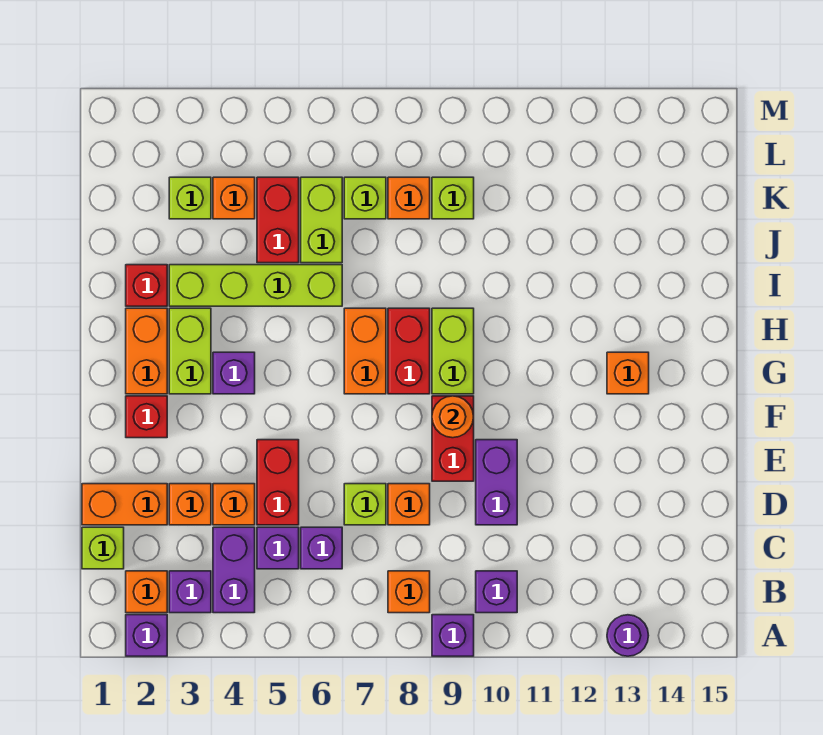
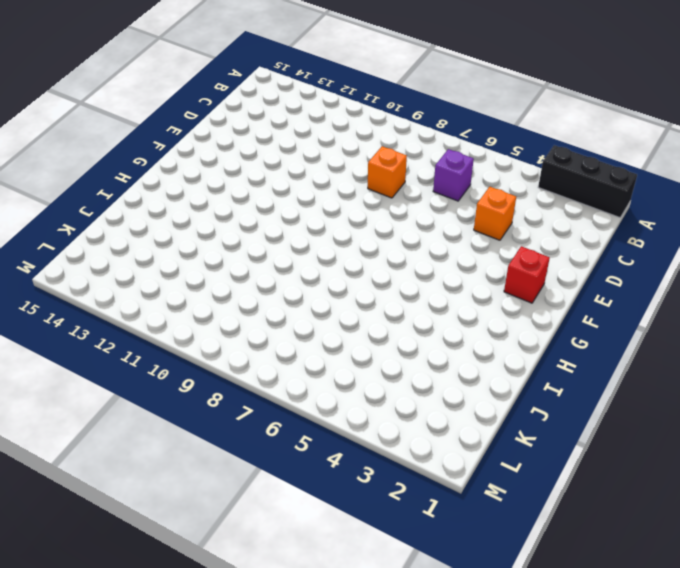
black 1x3 brick [538,145,637,217] -> purple 1x1 brick [126,615,167,656]
none -> purple 1x1 brick [432,615,474,656]
none -> purple 1x1 round brick [607,615,649,656]
none -> orange 1x1 brick [126,571,167,613]
none -> purple 1x1 brick [169,571,211,613]

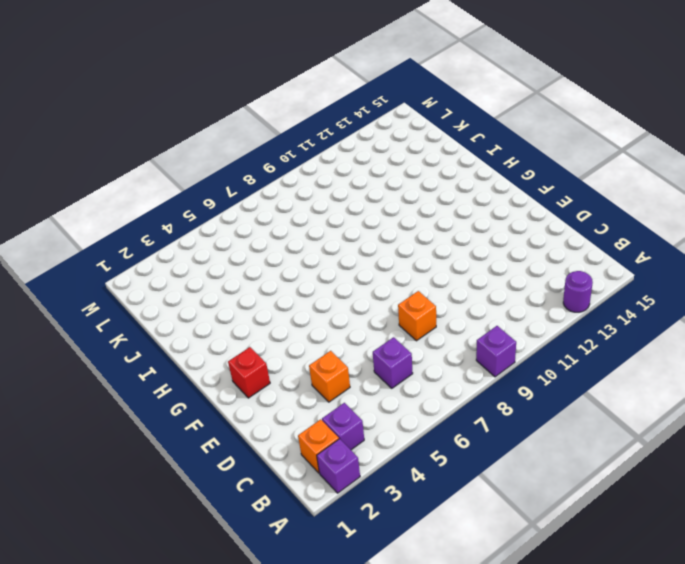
none -> purple 1x2 brick [213,527,255,613]
none -> orange 1x1 brick [388,571,430,613]
none -> purple 1x1 brick [476,571,517,613]
none -> lime 1x1 brick [82,527,124,569]

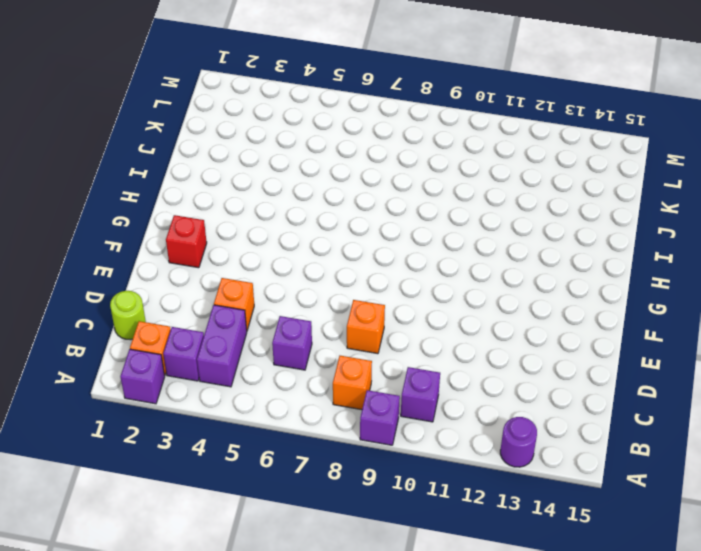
lime 1x1 round brick [110,291,146,340] -> lime 1x1 brick [82,527,124,569]
none -> purple 1x1 brick [257,527,299,569]
none -> orange 1x2 brick [82,484,167,525]
none -> orange 1x1 brick [169,484,211,525]
none -> red 1x2 brick [257,440,299,525]

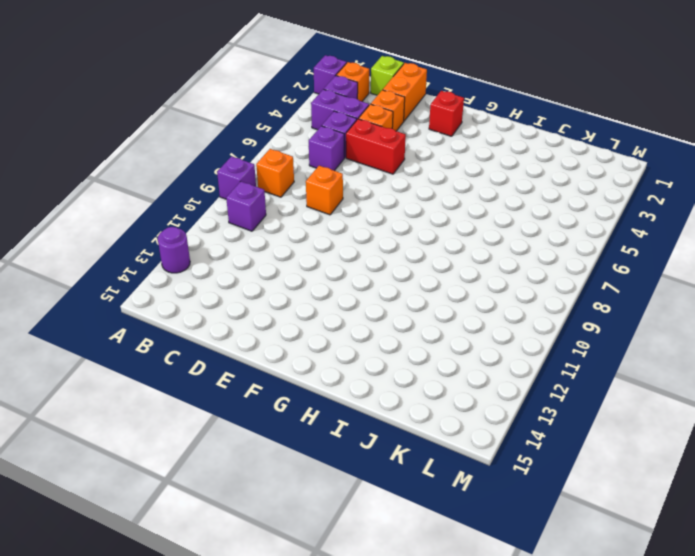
none -> lime 1x1 brick [344,484,386,525]
none -> purple 1x2 brick [476,440,517,525]
none -> red 1x2 brick [432,396,474,481]
none -> orange 1x2 brick [126,308,167,394]

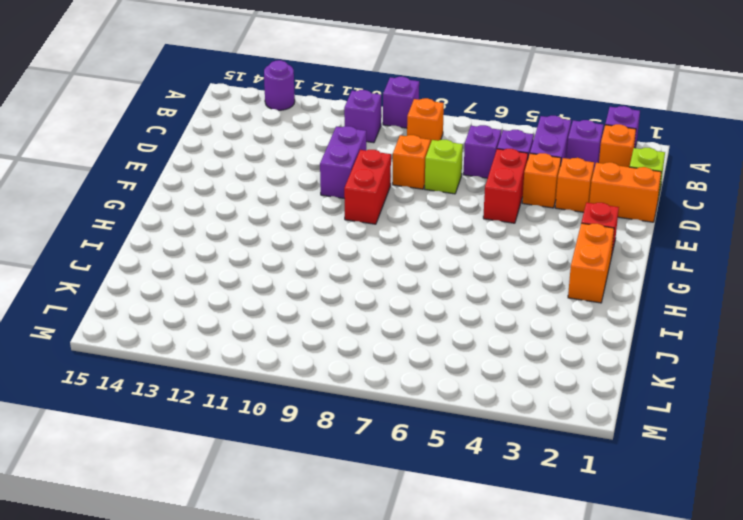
none -> lime 1x2 brick [169,308,211,394]
none -> purple 1x1 brick [213,352,255,394]
none -> orange 1x2 brick [344,308,386,394]
none -> red 1x2 brick [388,308,430,394]

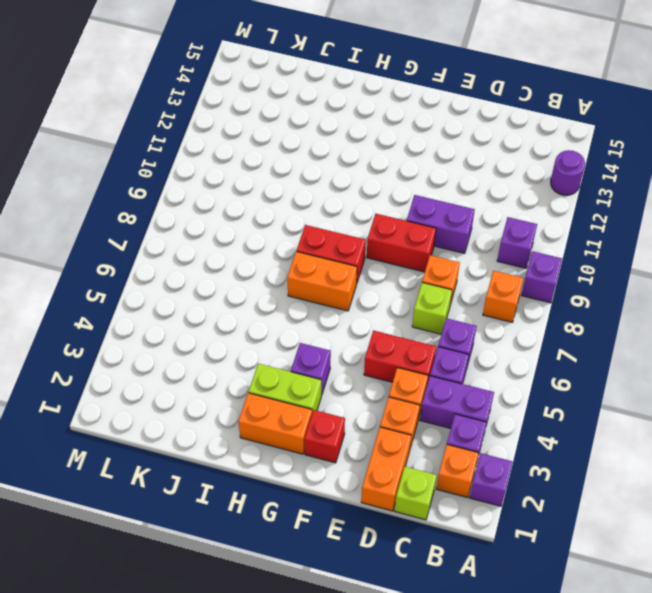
none -> lime 1x2 brick [432,308,474,394]
none -> orange 1x1 brick [607,352,649,394]
none -> red 1x1 brick [126,265,167,306]
none -> lime 1x4 brick [169,265,342,306]

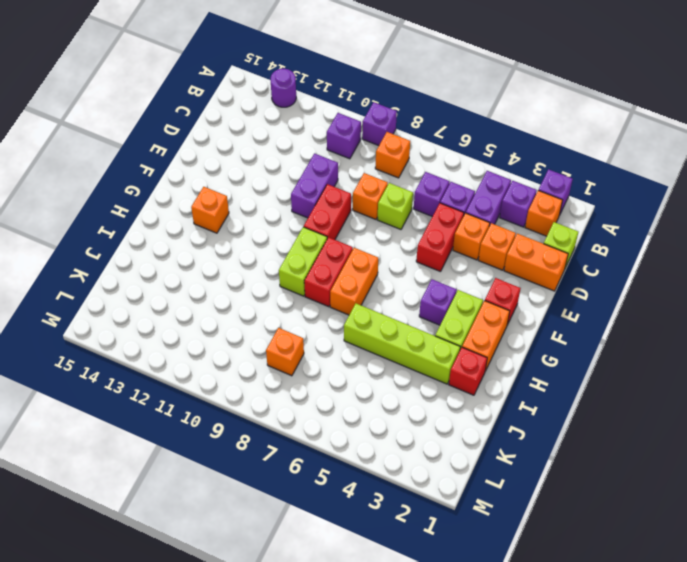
none -> red 1x2 brick [257,177,299,263]
none -> lime 1x2 brick [301,177,342,263]
none -> lime 1x1 brick [169,177,211,219]
none -> orange 1x1 brick [213,177,255,219]

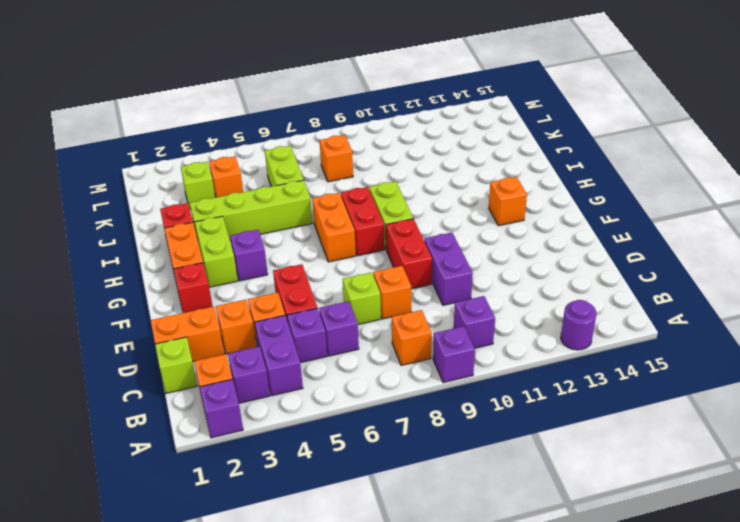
none -> red 1x2 brick [257,177,299,263]
none -> lime 1x1 brick [344,177,386,219]
none -> lime 1x1 brick [432,177,474,219]
none -> orange 1x1 round brick [432,396,474,438]

